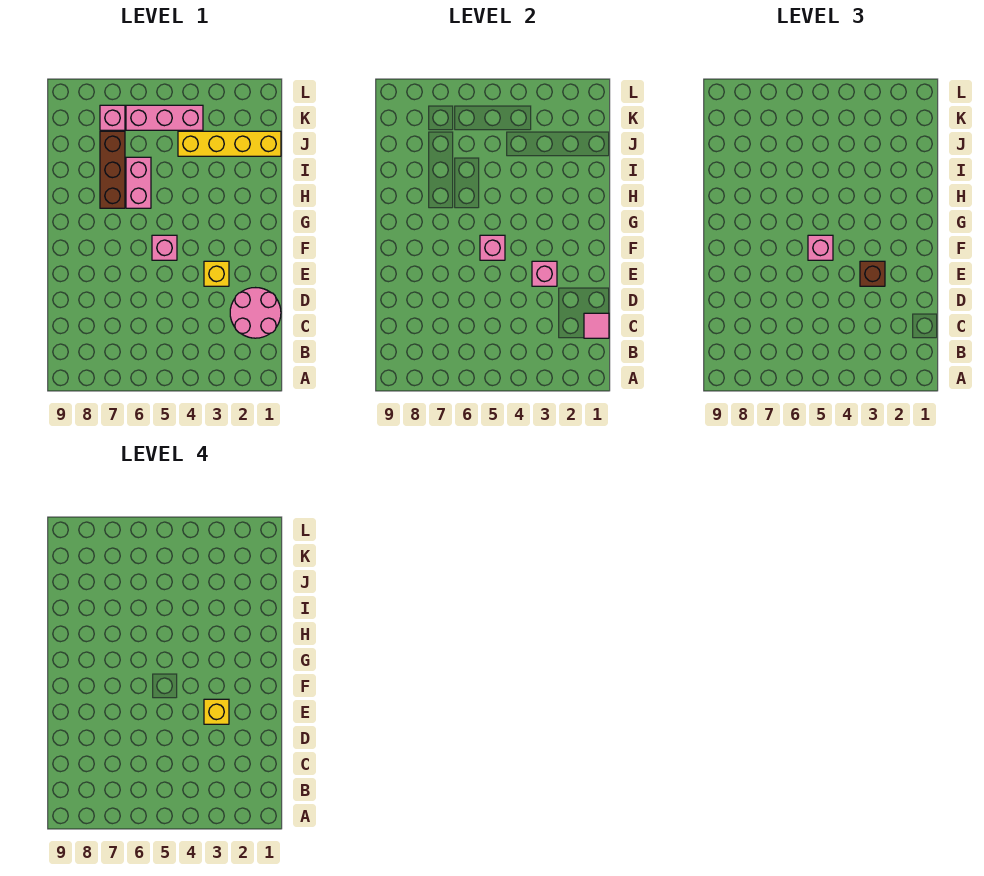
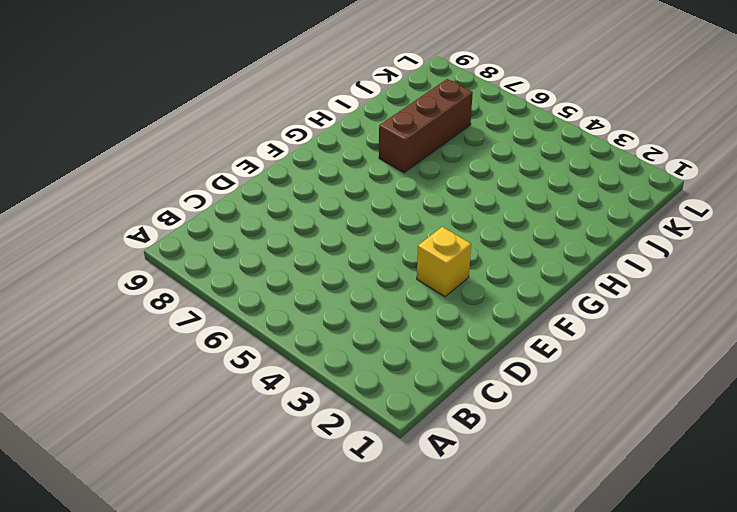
none -> pink 2x2 round brick [230,288,281,338]
none -> pink 1x1 brick [152,235,177,260]
none -> pink 1x2 brick [126,157,151,208]

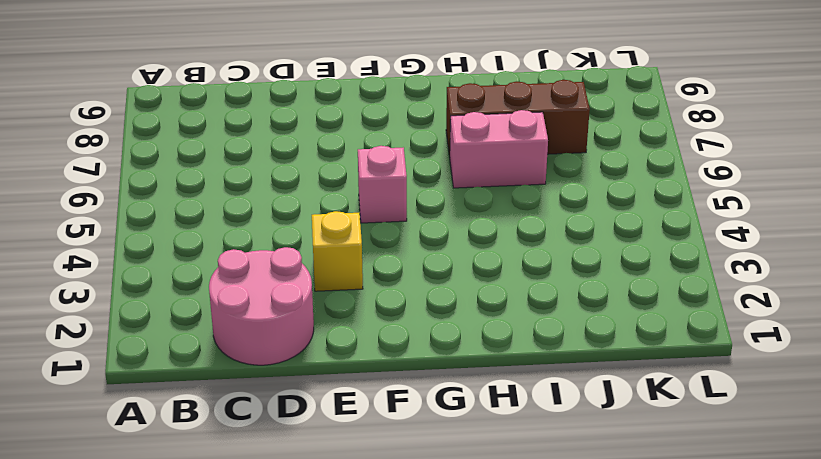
none -> yellow 1x4 brick [178,131,281,156]
none -> pink 1x3 brick [126,105,203,130]
none -> pink 1x1 brick [100,105,125,130]

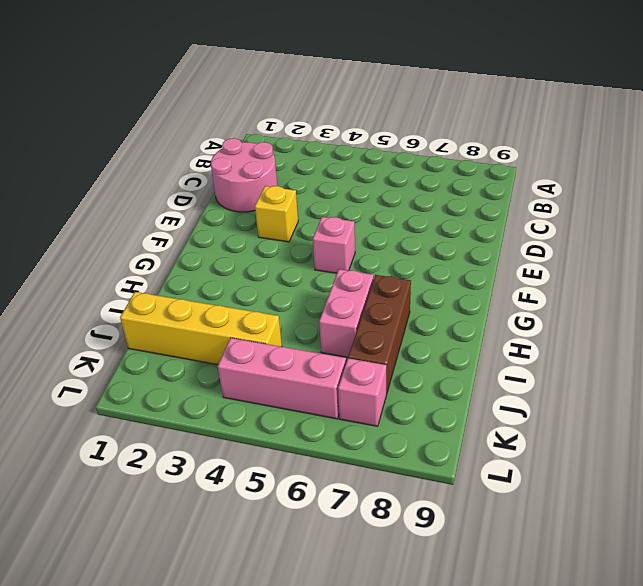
none -> pink 1x1 tile [584,313,609,338]
none -> pink 1x1 brick [532,261,557,286]
none -> pink 1x1 brick [480,235,505,260]

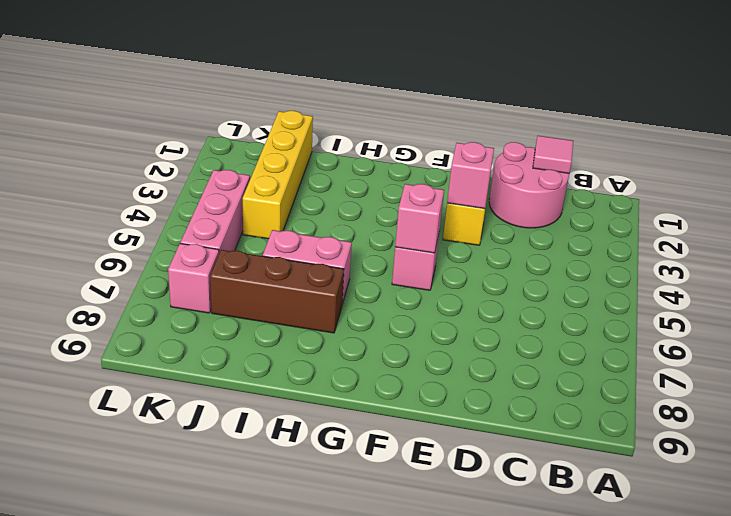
none -> brown 1x1 brick [860,261,885,286]
none -> pink 1x1 brick [808,235,833,260]
none -> yellow 1x1 brick [204,699,229,724]

